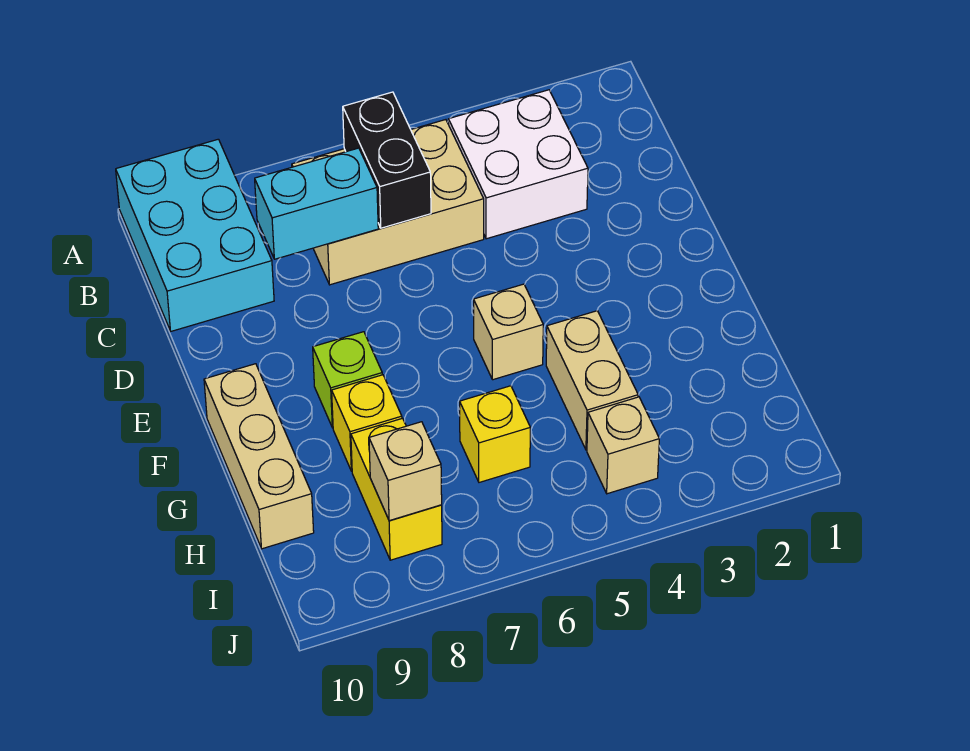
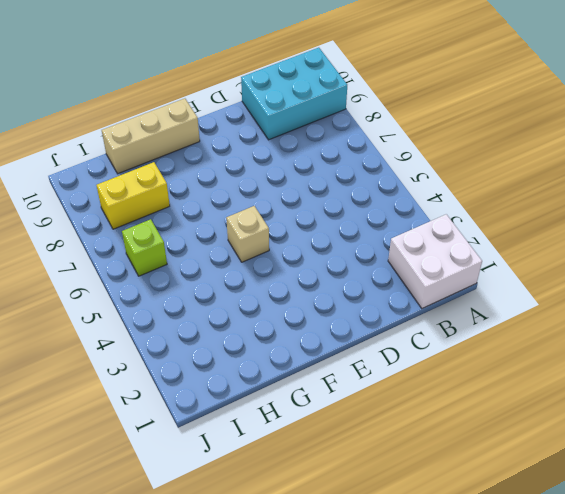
white 2x2 brick [388,214,482,308] -> white 2x2 brick moved to [448,90,588,239]
lime 1x1 brick [122,219,167,276] -> lime 1x1 brick moved to [313,332,382,428]
none -> tan 2x3 brick [292,120,484,285]
none -> tan 1x2 brick [546,311,638,450]
none -> yellow 1x1 brick [332,375,402,471]

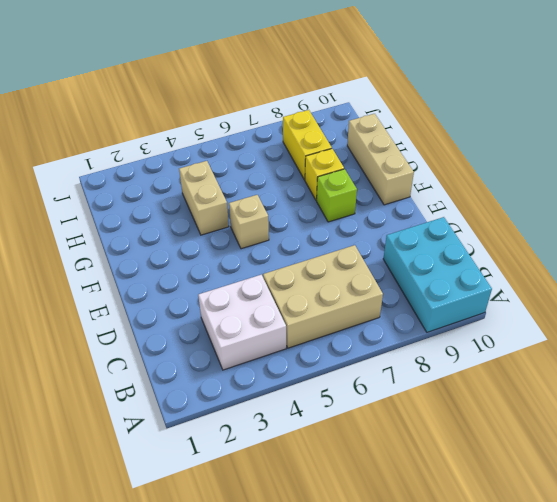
none -> yellow 1x1 brick [460,386,530,482]
none -> tan 1x1 brick [587,397,659,494]
none -> black 1x2 brick [343,92,431,228]

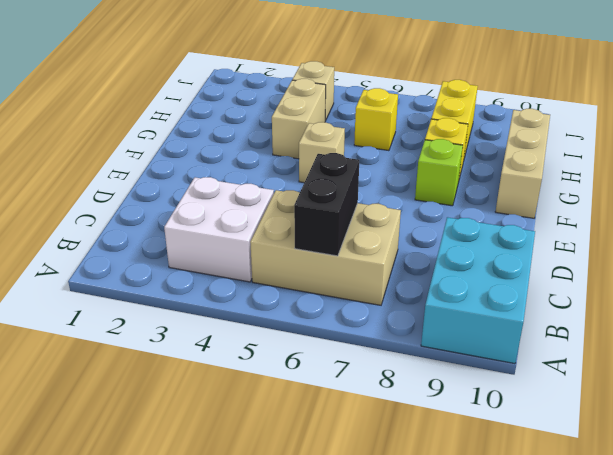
none -> cyan 1x2 brick [255,148,378,259]
none -> tan 1x1 brick [369,422,442,521]

